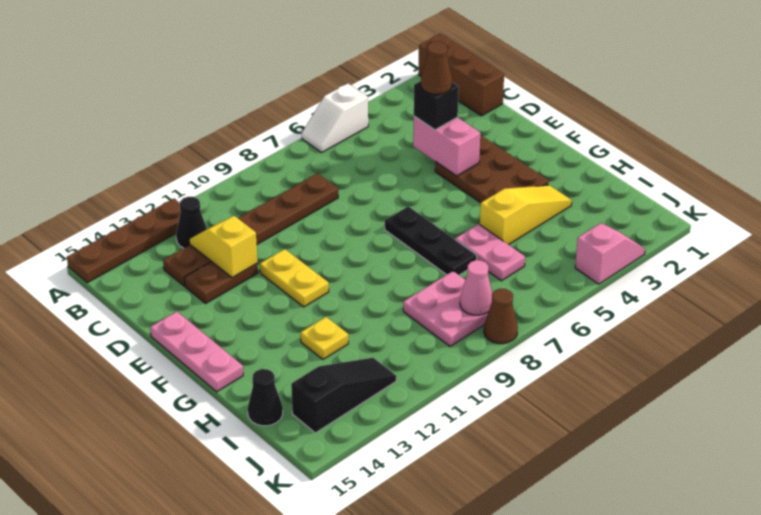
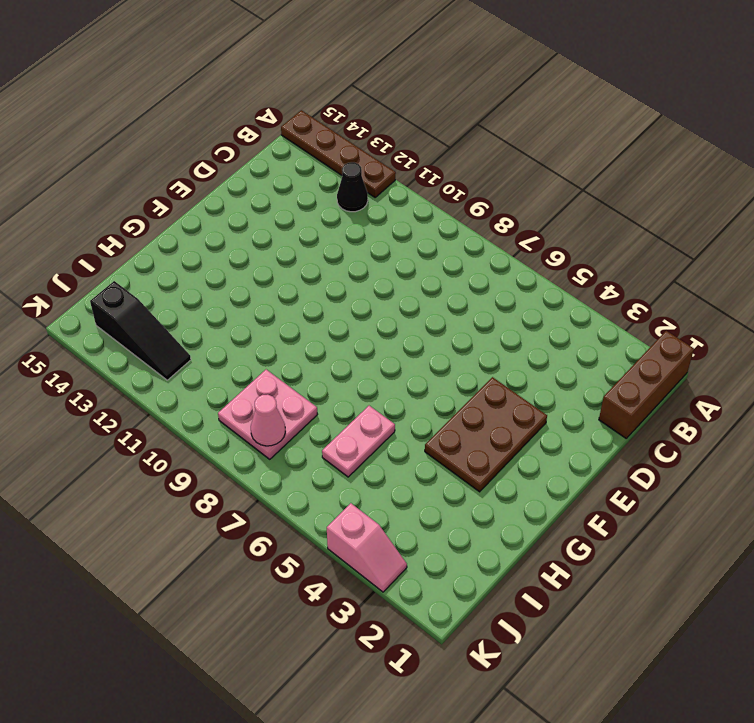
none -> white 1x2 slope [302,83,368,152]
none -> brown 1x6 plate [163,173,338,286]
none -> brown 1x2 plate [184,262,258,303]

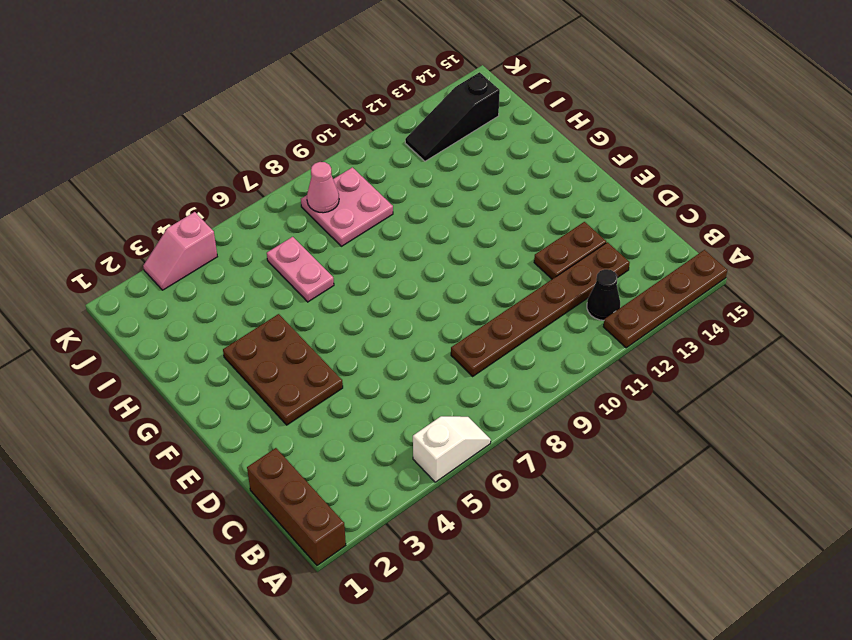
none -> yellow 1x2 plate [260,249,329,307]
none -> pink 1x3 plate [150,312,243,392]
none -> black 1x3 plate [385,206,477,275]

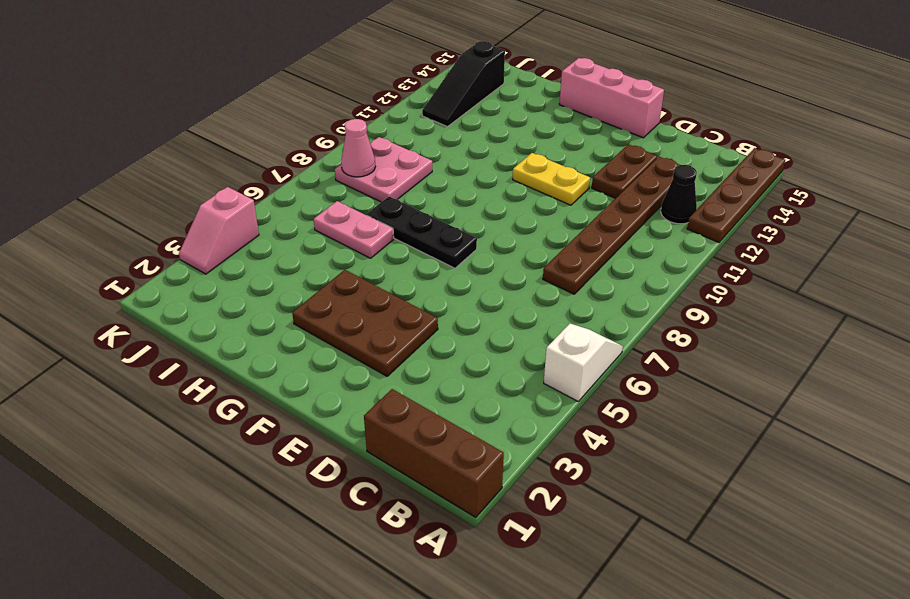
pink 1x3 brick [559,58,664,138] -> pink 1x3 plate [150,312,243,392]
none -> yellow 1x3 slope [480,185,572,245]
none -> yellow 1x1 plate [301,317,348,359]
none -> black 1x1 cone [248,369,283,426]

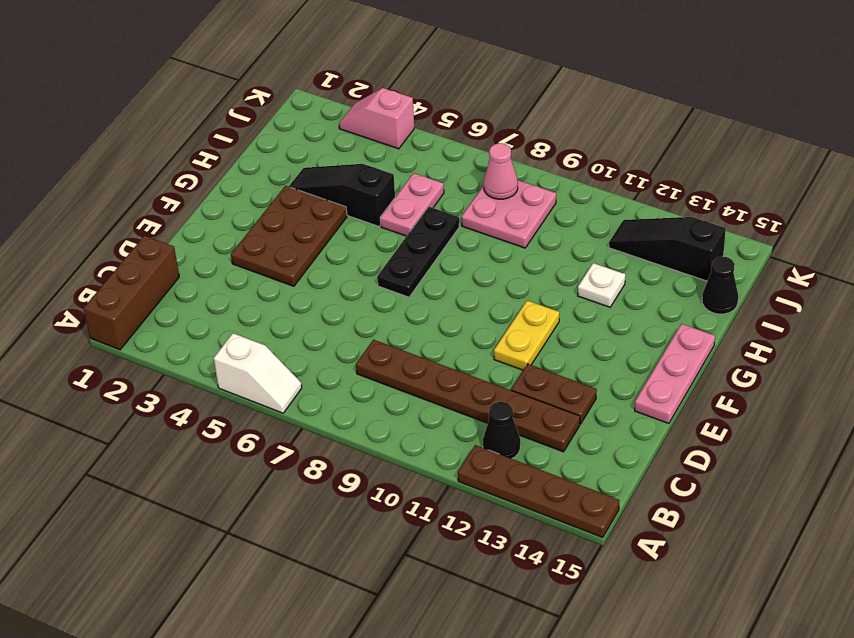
black 1x3 slope [289,164,395,226] -> yellow 1x3 slope [480,185,572,245]
white 1x1 plate [578,263,625,307] -> yellow 1x1 plate [301,317,348,359]
none -> brown 1x1 cone [484,289,518,344]
none -> yellow 1x2 slope [190,216,257,278]
none -> pink 1x2 brick [413,116,480,176]

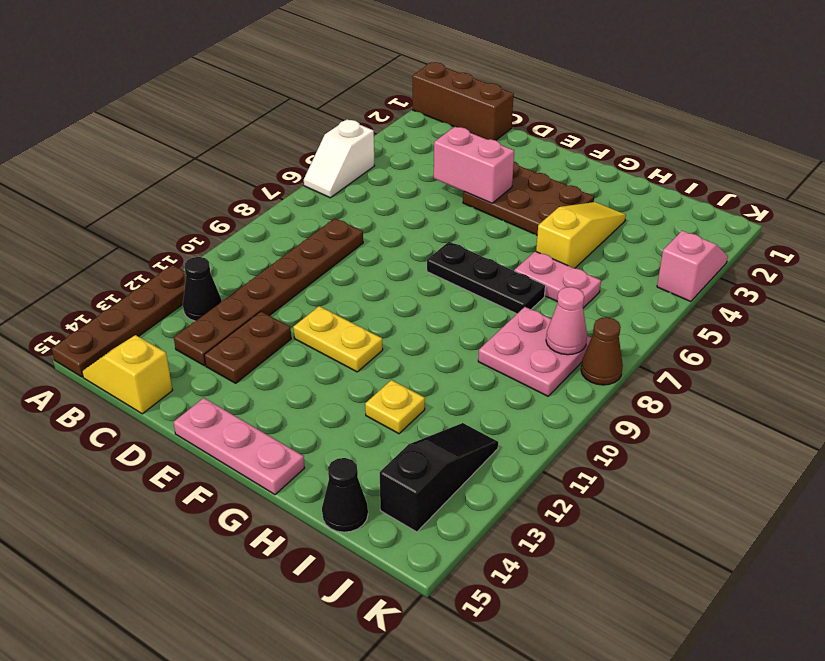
yellow 1x2 slope [82,335,173,414] -> yellow 1x2 slope moved to [190,216,257,278]
none -> black 1x1 brick [414,81,459,130]
none -> brown 1x1 cone [421,42,452,95]

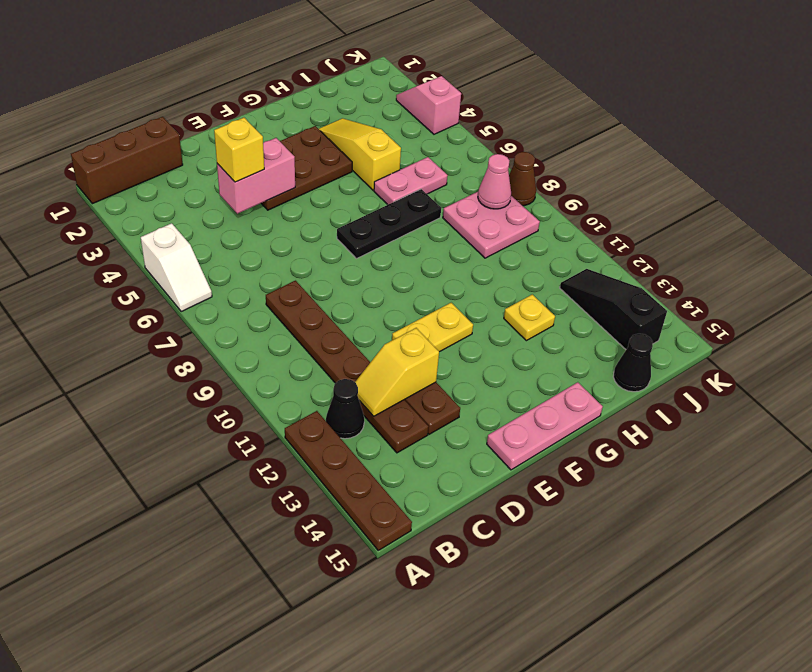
yellow 1x1 brick [214,118,264,182] -> black 1x1 brick [414,81,459,130]
none -> brown 1x1 cone [421,42,452,95]

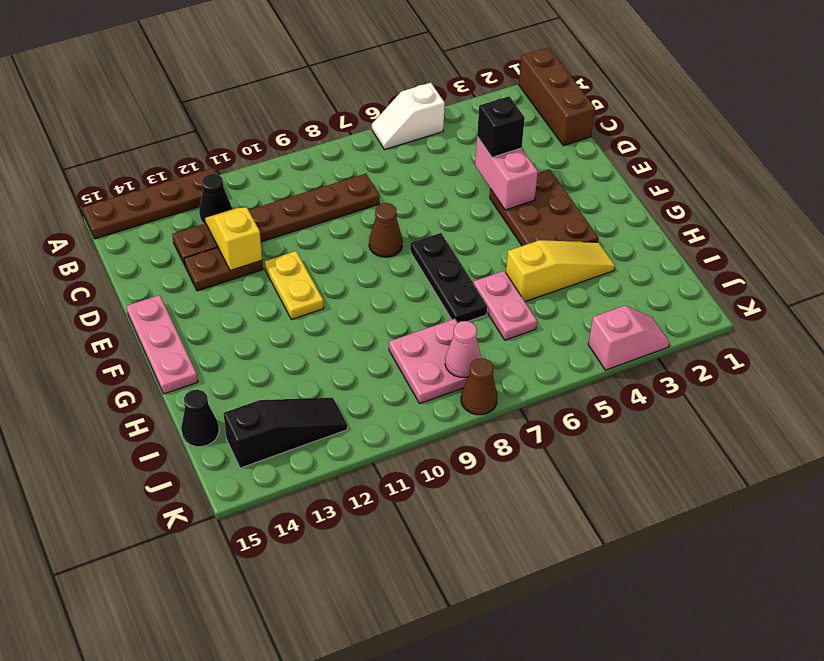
brown 1x1 cone [369,203,403,257] -> brown 1x1 cone moved to [421,42,452,95]
none -> yellow 1x1 plate [301,317,348,359]

